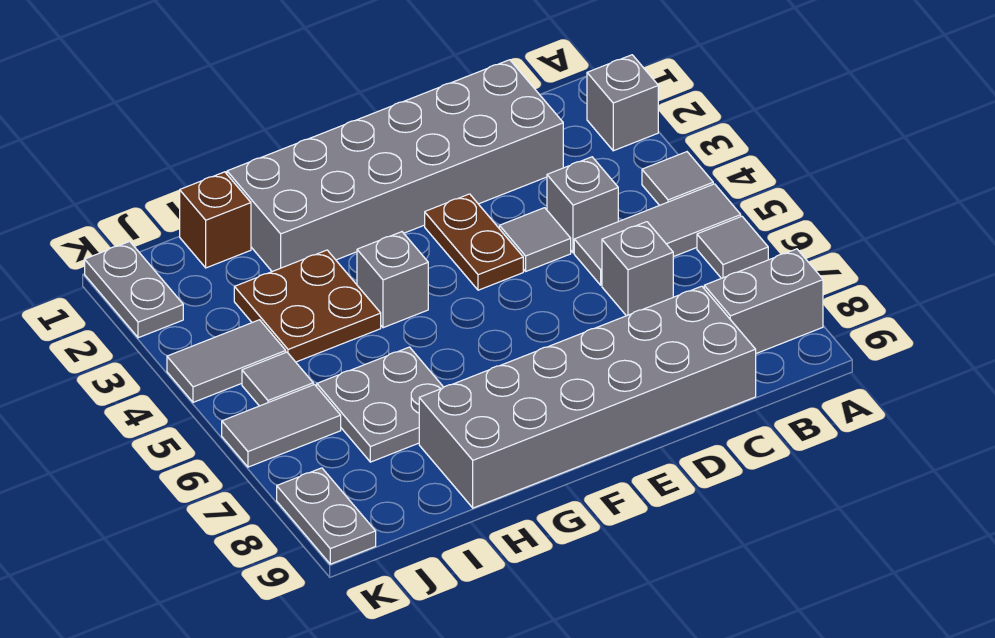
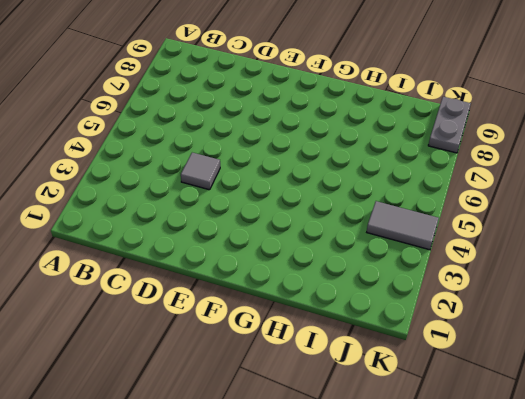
none -> grey 1x1 brick [587,55,658,151]
none -> grey 1x1 tile [642,152,713,205]
none -> grey 1x3 tile [574,184,741,285]

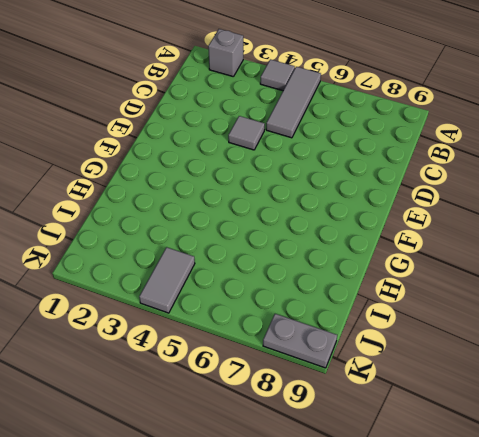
none -> grey 1x1 tile [697,216,768,278]
none -> grey 1x2 brick [704,249,823,353]
none -> grey 2x6 brick [227,60,563,271]

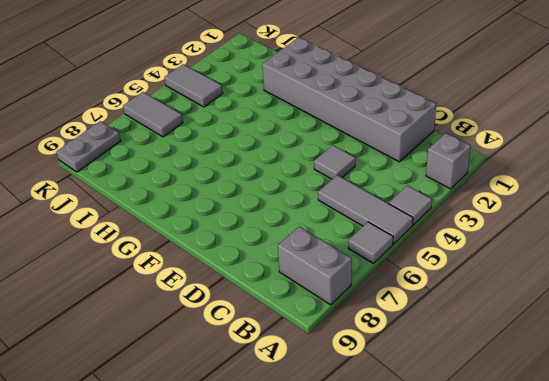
none -> grey 1x1 brick [547,157,618,253]
none -> grey 1x1 brick [602,222,673,316]
none -> grey 2x6 brick [419,286,756,508]

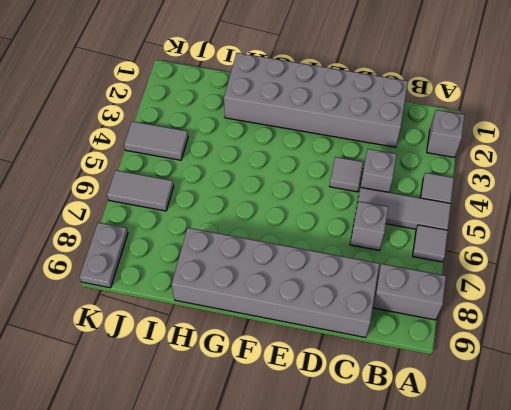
none -> brown 1x2 plate [425,194,523,290]
none -> grey 1x1 brick [357,232,428,328]
none -> brown 2x2 plate [234,250,381,362]

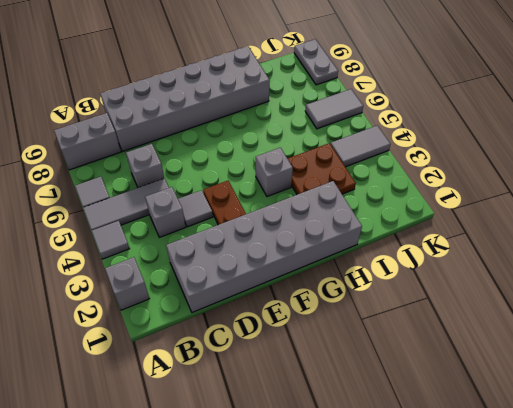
none -> grey 2x2 plate [317,347,443,462]
none -> brown 1x1 brick [180,172,251,268]
none -> grey 1x1 tile [242,352,313,406]

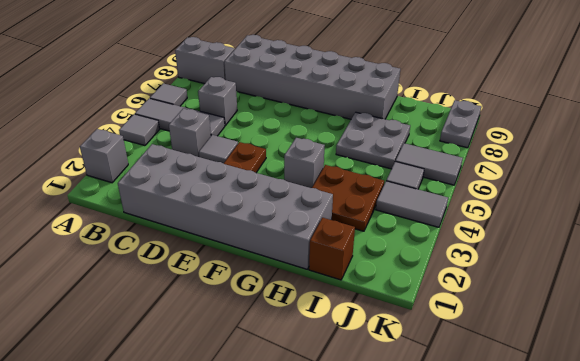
none -> grey 1x2 plate [85,241,183,338]

